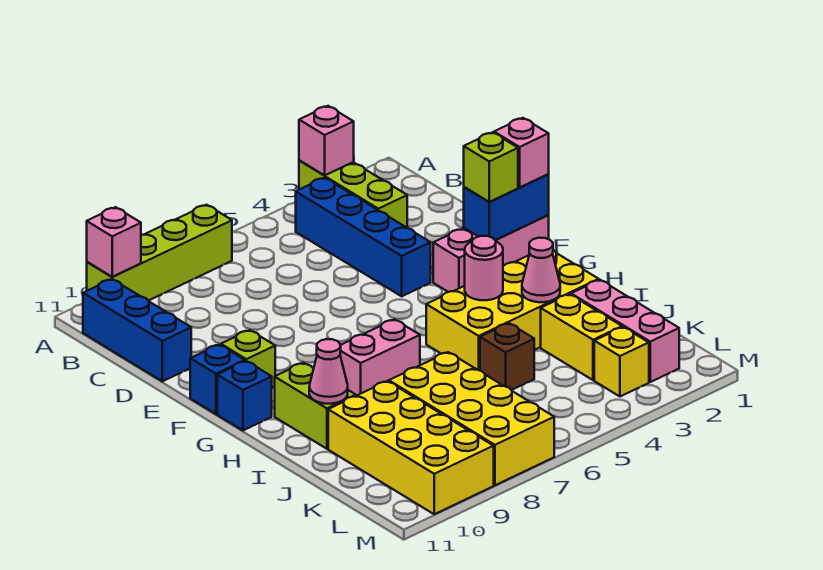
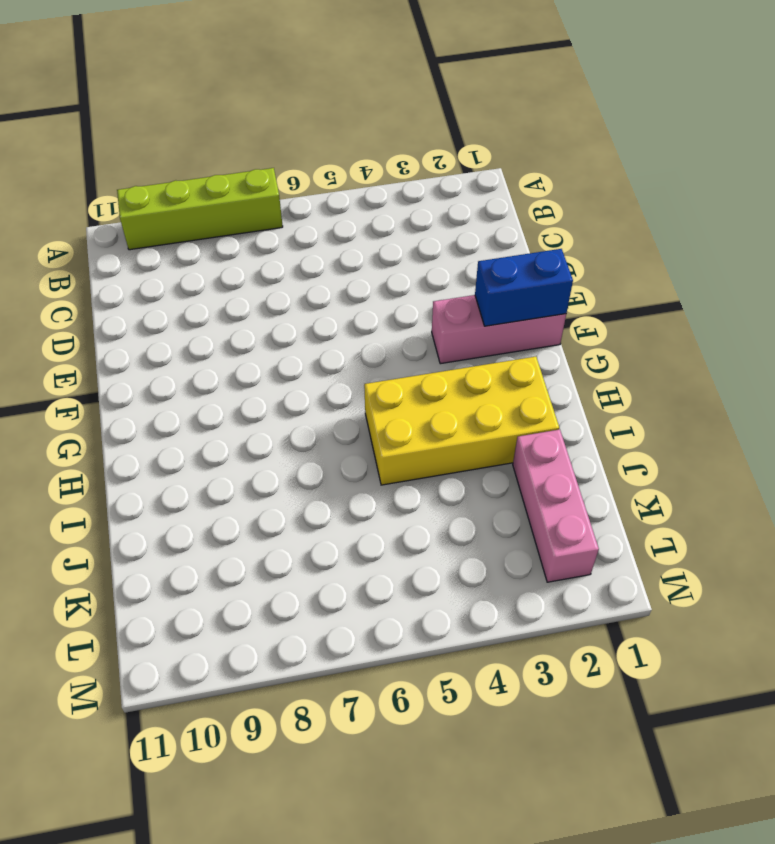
none -> lime 1x3 brick [299,160,407,228]
none -> blue 1x4 brick [296,178,431,296]
none -> blue 1x3 brick [83,279,191,381]

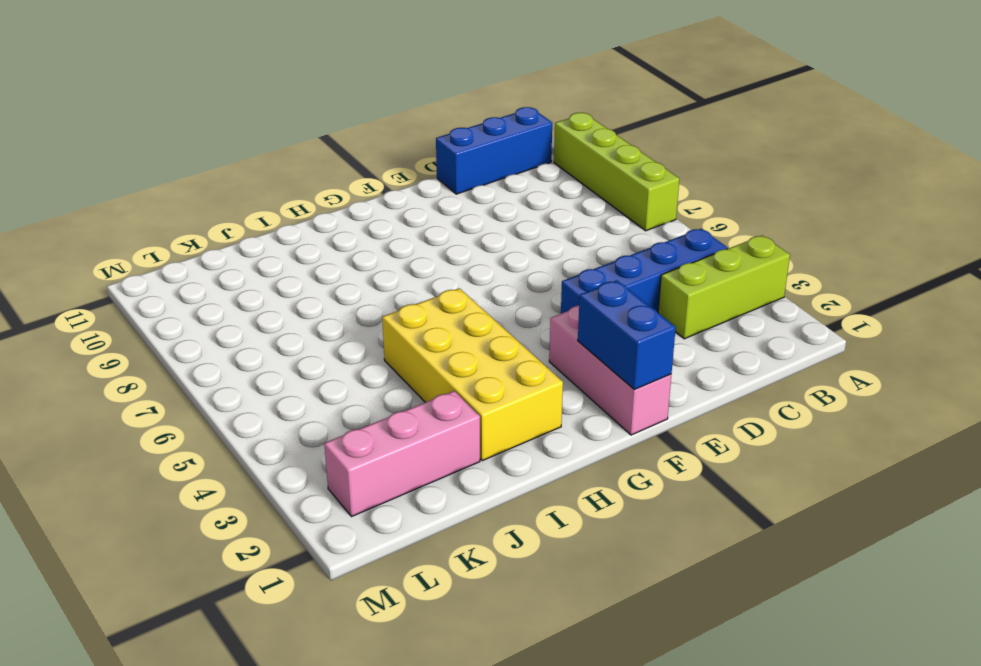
none -> lime 1x1 brick [221,330,275,387]
none -> blue 1x1 brick [190,345,245,414]
none -> blue 1x1 brick [217,361,272,430]

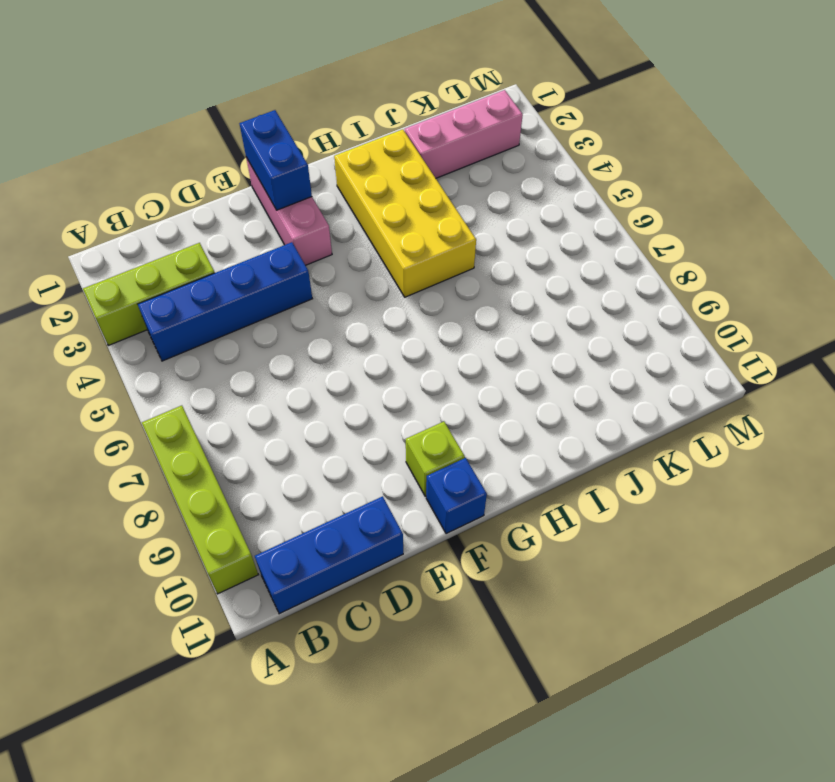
none -> blue 1x1 brick [217,361,272,430]
none -> pink 1x2 brick [340,319,420,396]
none -> lime 1x2 brick [275,363,356,449]

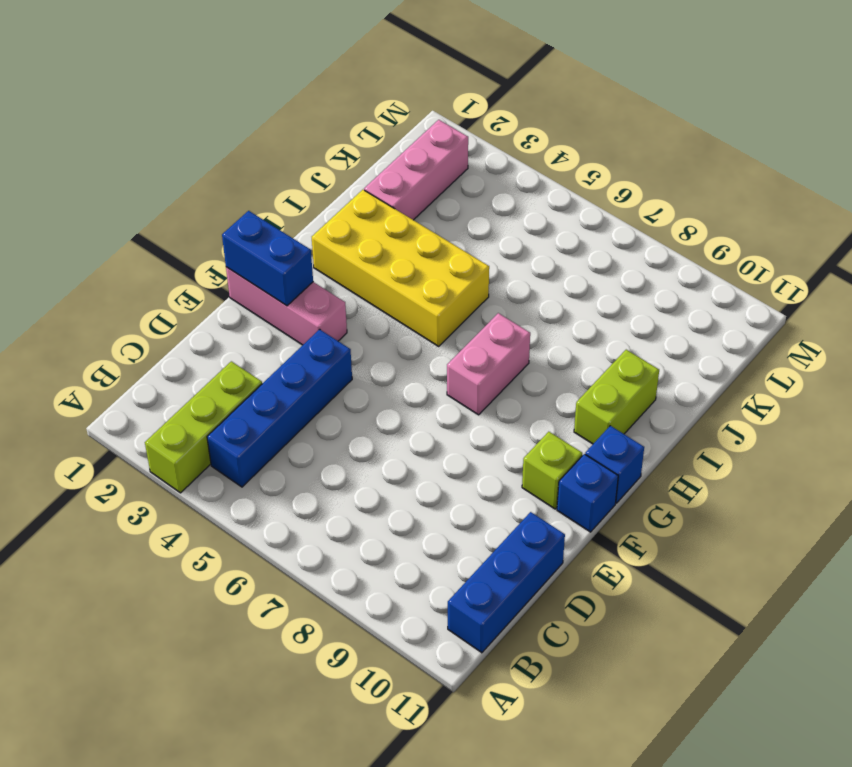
pink 1x2 brick [447,313,530,415] -> pink 1x2 brick turned to [340,319,420,396]
none -> lime 1x4 brick [87,205,232,301]
none -> yellow 1x2 brick [541,294,622,380]
none -> brown 1x1 brick [480,323,534,390]

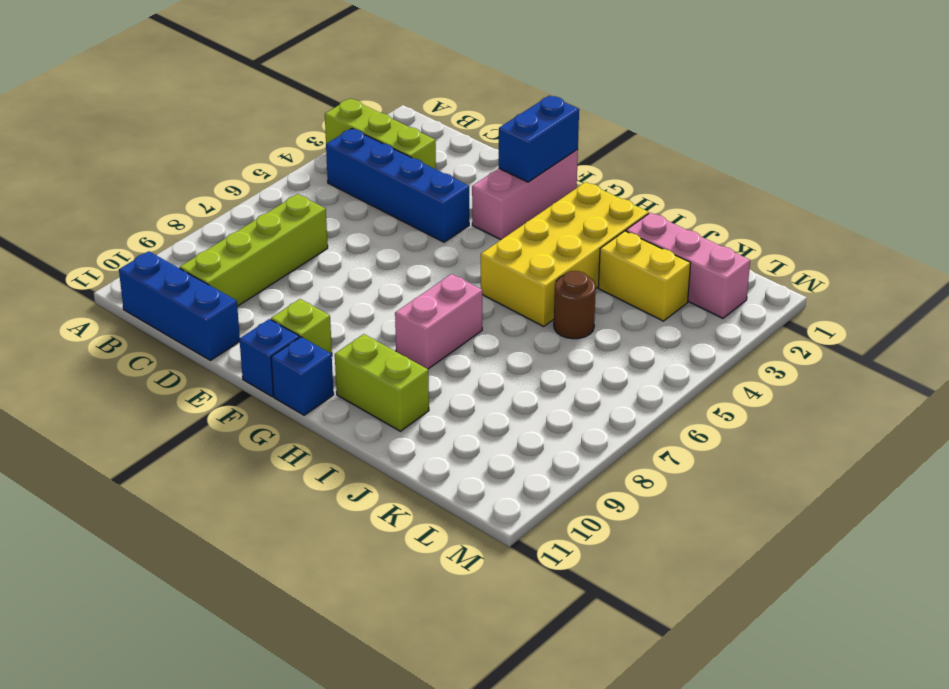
lime 1x4 brick [180,194,328,306] -> lime 1x4 brick moved to [87,205,232,301]
brown 1x1 round brick [554,271,596,339] -> brown 1x1 brick [480,323,534,390]
none -> yellow 2x4 brick [389,352,554,485]
none -> yellow 2x4 brick [328,381,494,514]
none -> yellow 1x1 brick [594,327,649,396]

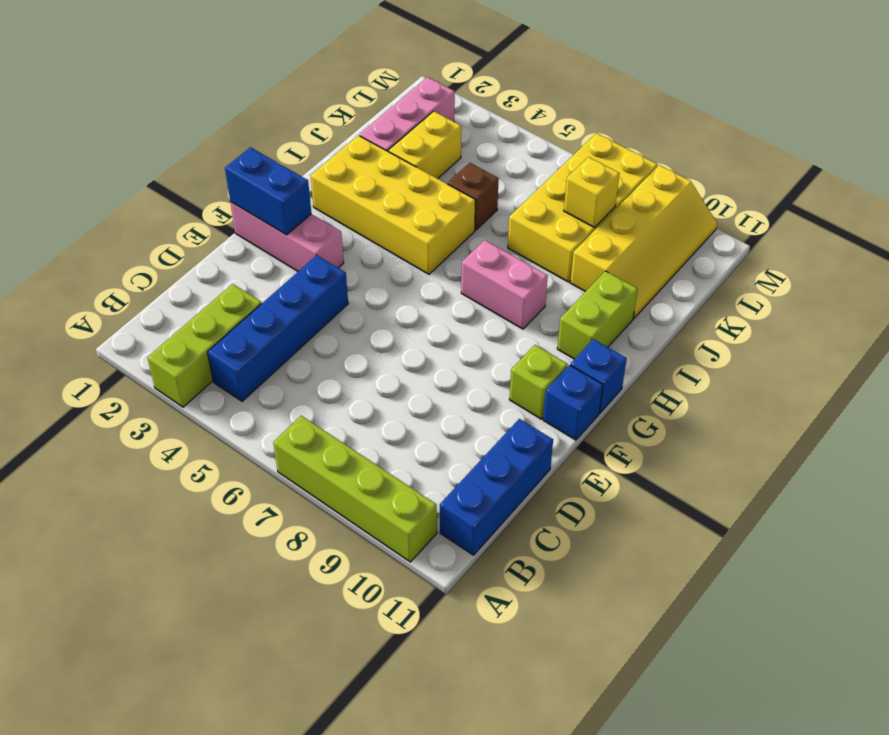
yellow 2x4 slope [570,165,717,318] -> yellow 2x4 brick [328,381,494,514]
yellow 1x1 brick [564,157,620,227] -> yellow 1x1 brick moved to [594,327,649,396]
none -> pink 1x1 brick [299,106,354,176]
none -> pink 1x1 brick [87,207,141,277]
none -> pink 1x1 round brick [465,236,503,300]

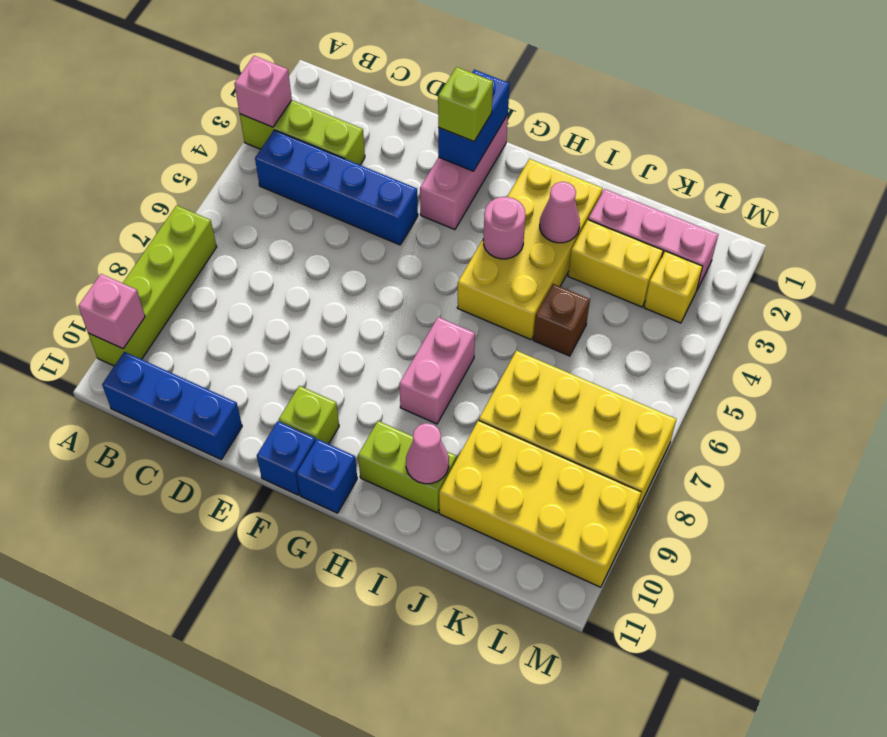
none -> pink 1x1 brick [494,118,549,187]

